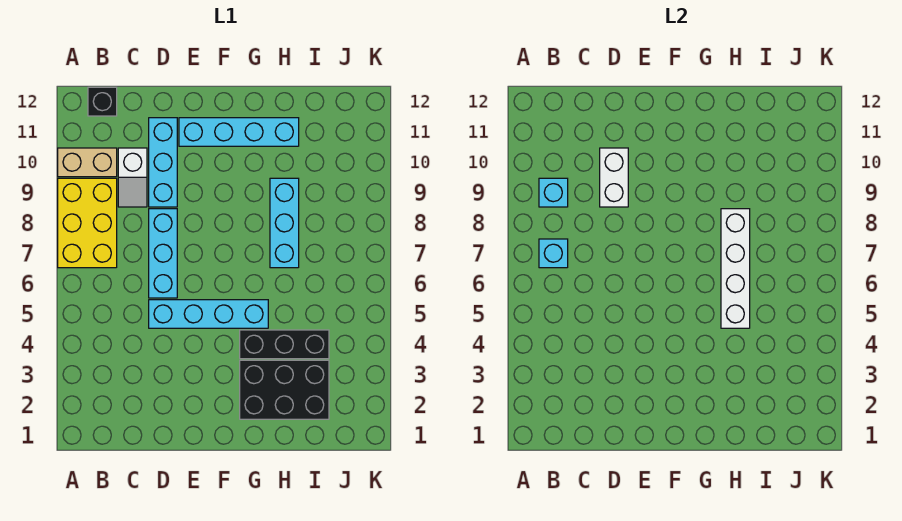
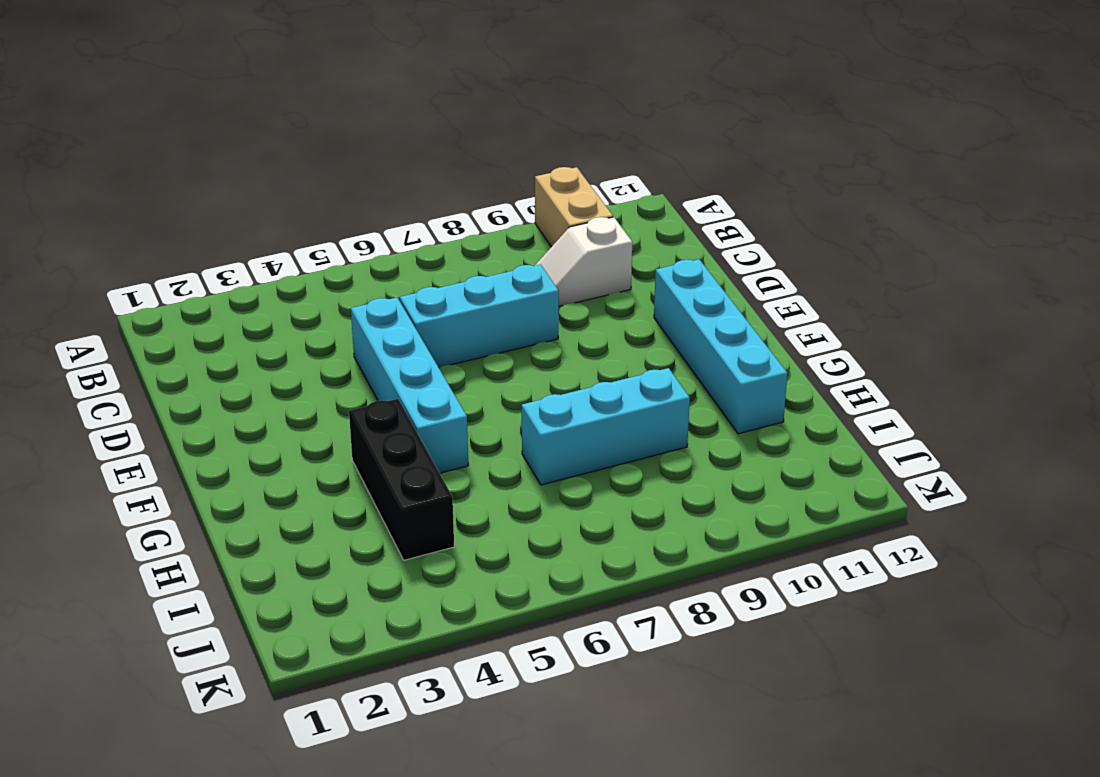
none -> yellow 2x3 brick [58,178,117,268]
none -> black 1x1 brick [88,87,117,116]
none -> cyan 1x3 brick [149,118,177,207]

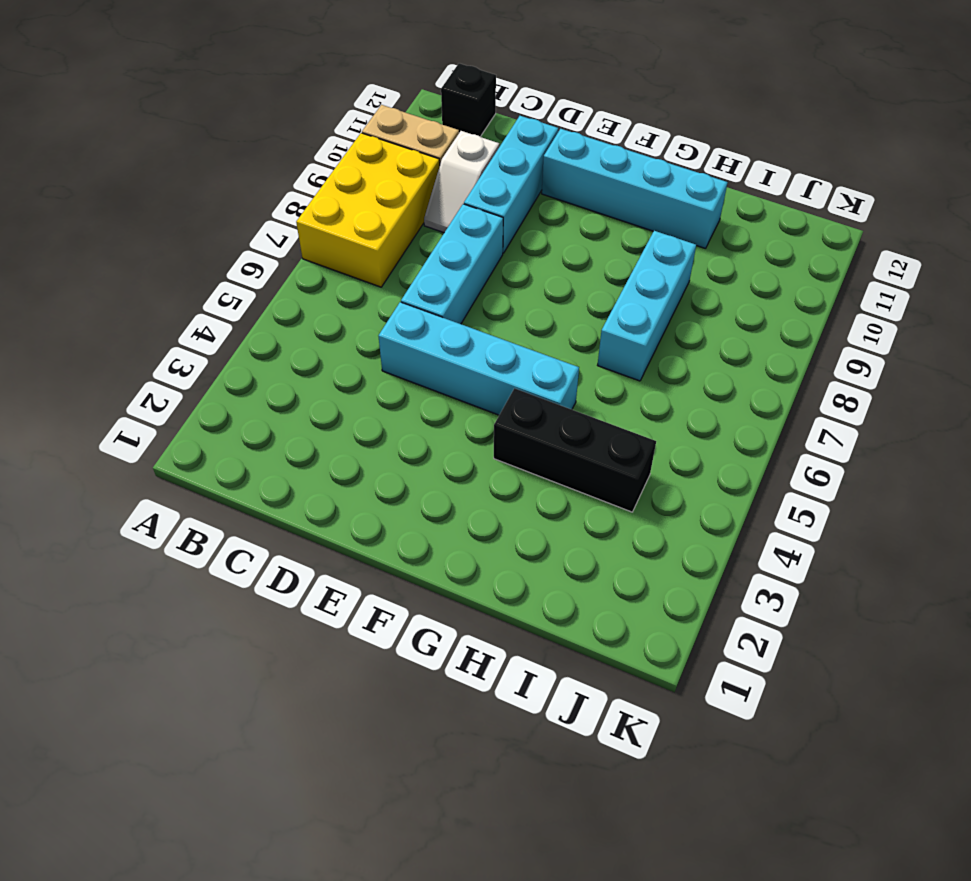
none -> black 2x3 brick [240,360,329,419]
none -> cyan 1x1 brick [539,239,568,268]
none -> cyan 1x1 brick [539,178,568,207]

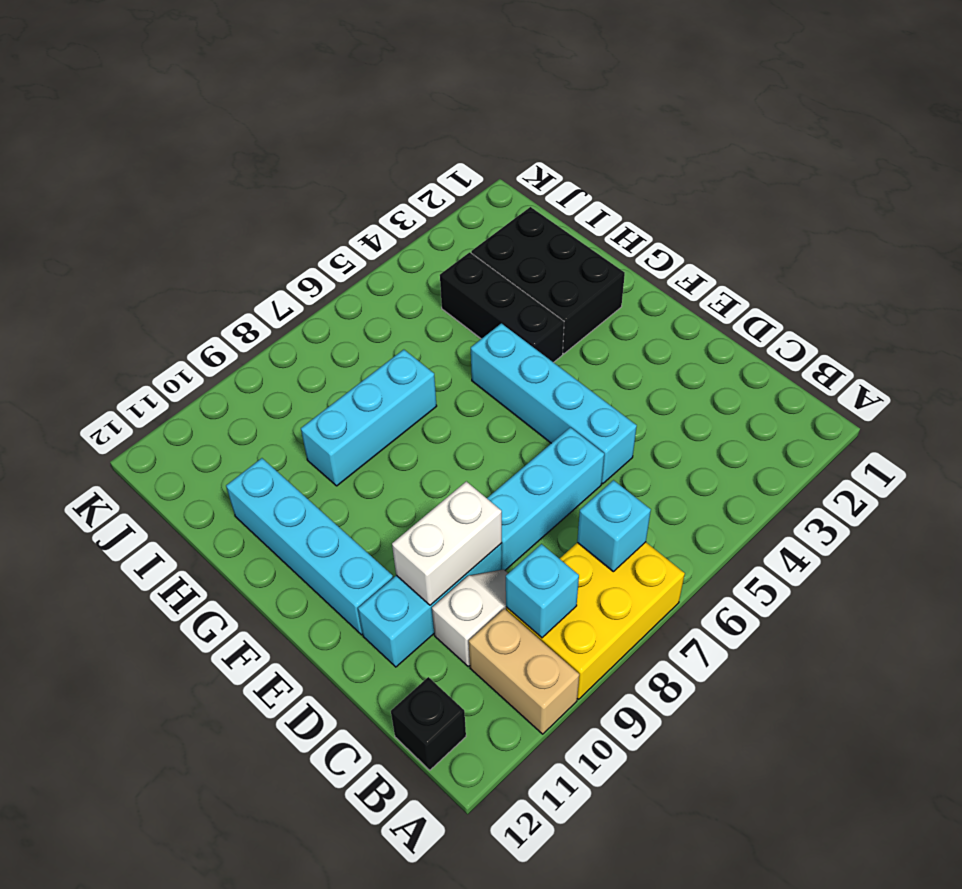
none -> white 1x4 brick [721,209,750,328]

